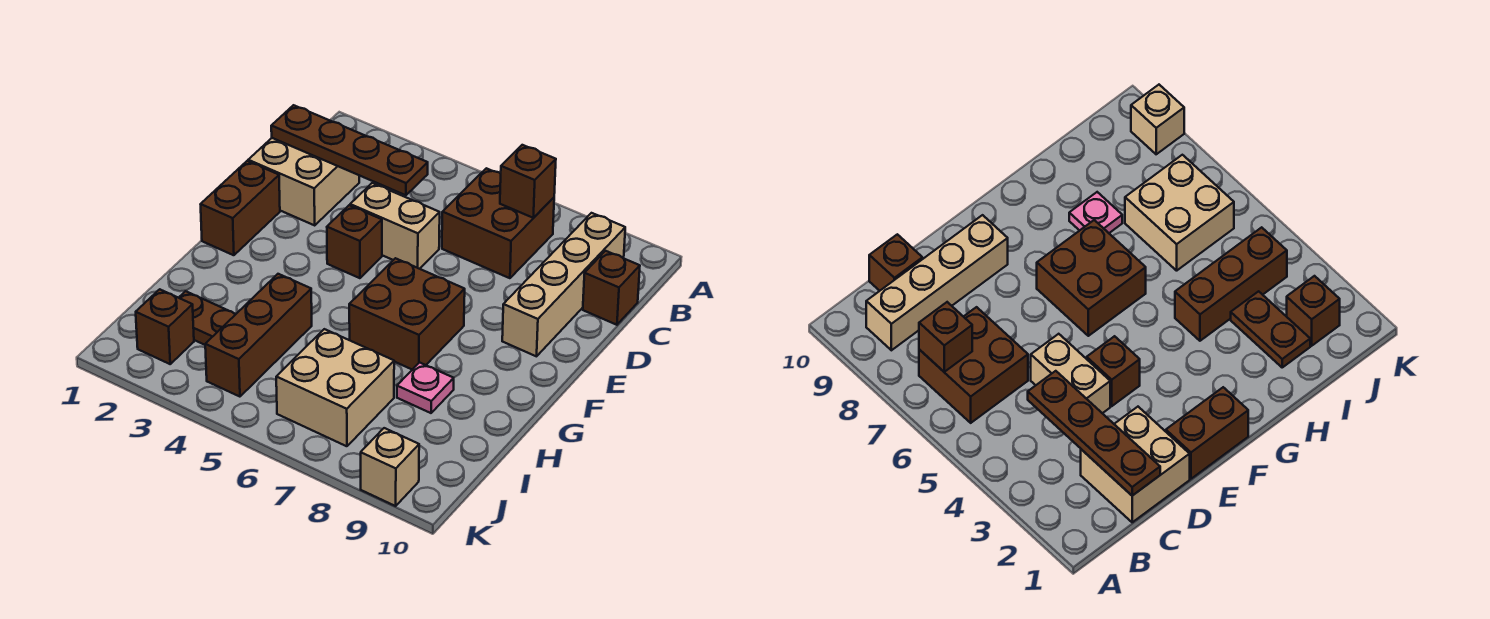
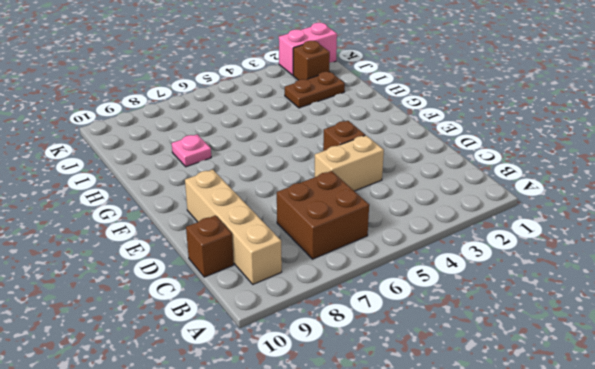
pink 1x2 brick [279,23,337,75] -> none
none -> tan 2x2 brick [248,138,359,225]
none -> brown 1x2 brick [201,161,280,255]
none -> brown 2x2 brick [349,258,465,370]

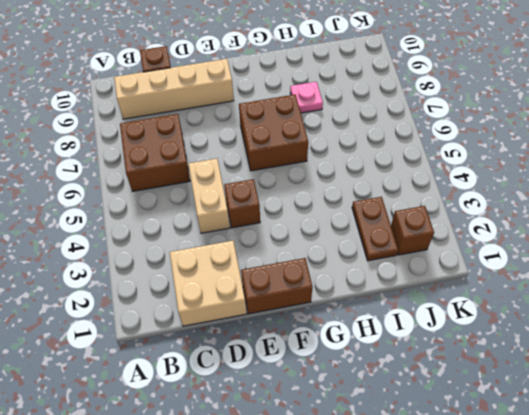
none -> brown 1x3 brick [205,274,312,397]
none -> tan 2x2 brick [276,329,394,446]
none -> tan 1x1 brick [361,428,419,506]

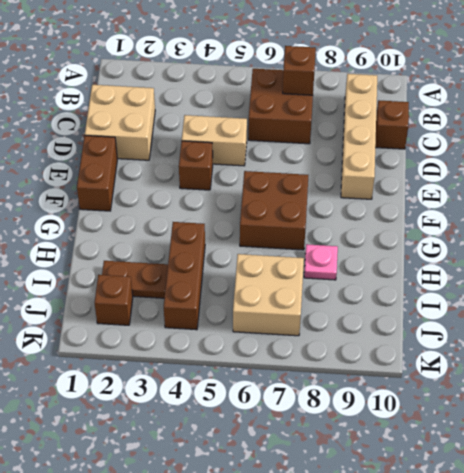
none -> tan 1x1 brick [361,428,419,506]
none -> brown 1x4 plate [271,105,428,195]

